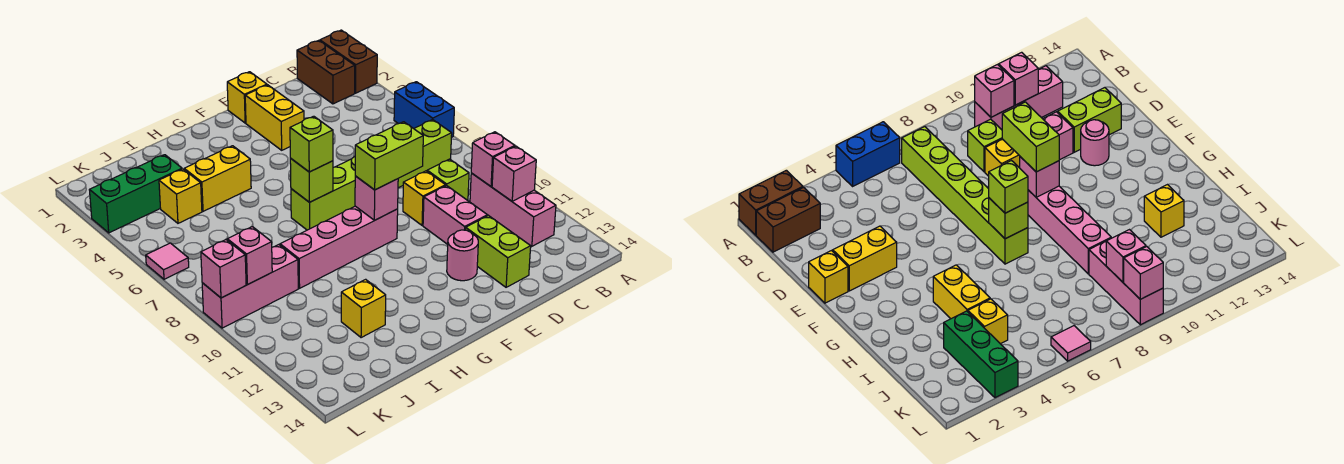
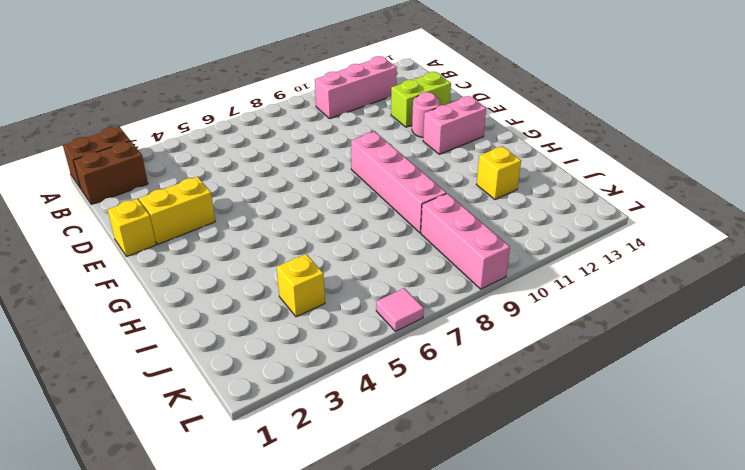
pink 1x2 brick [423,96,486,154] -> pink 1x2 brick moved to [423,185,487,244]
none -> blue 1x2 brick [394,82,454,138]
none -> lime 1x6 brick [291,120,452,230]
none -> lime 1x1 brick [427,159,469,200]

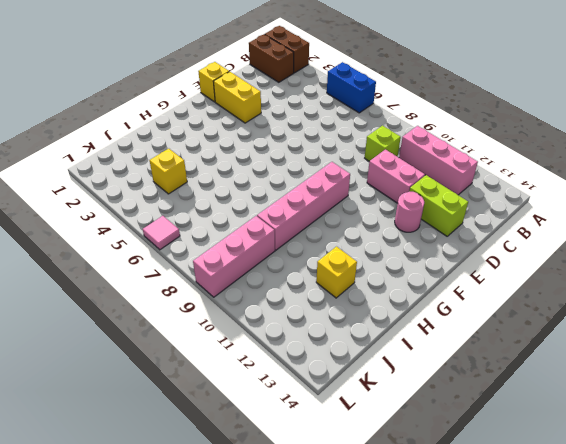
none -> lime 1x6 brick [291,120,452,230]
none -> yellow 1x1 brick [403,171,446,225]
none -> yellow 1x2 brick [184,146,251,211]

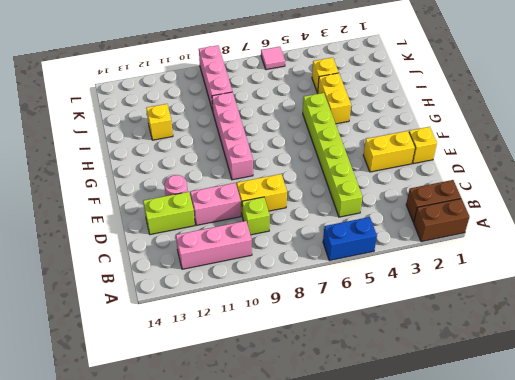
lime 1x6 brick [303,93,362,217] -> lime 1x6 brick moved to [291,120,452,230]
yellow 1x2 brick [237,174,287,214] -> yellow 1x1 brick [403,171,446,225]
none -> green 1x3 brick [90,155,182,233]
none -> pink 1x1 brick [471,132,515,186]
none -> pink 1x1 brick [492,146,536,201]

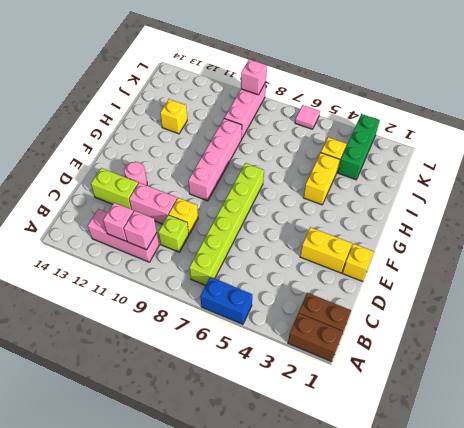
none -> pink 1x1 brick [355,176,398,220]
none -> lime 1x1 brick [290,159,333,202]
none -> pink 1x1 brick [227,227,272,284]

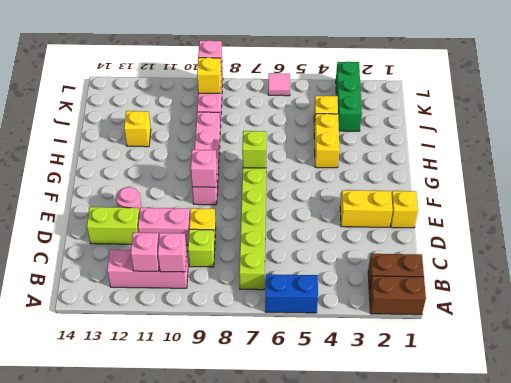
yellow 1x1 brick [197,57,221,93] -> pink 1x1 brick [227,227,272,284]
none -> lime 1x2 brick [355,122,423,190]
none -> lime 1x1 brick [290,116,333,172]

